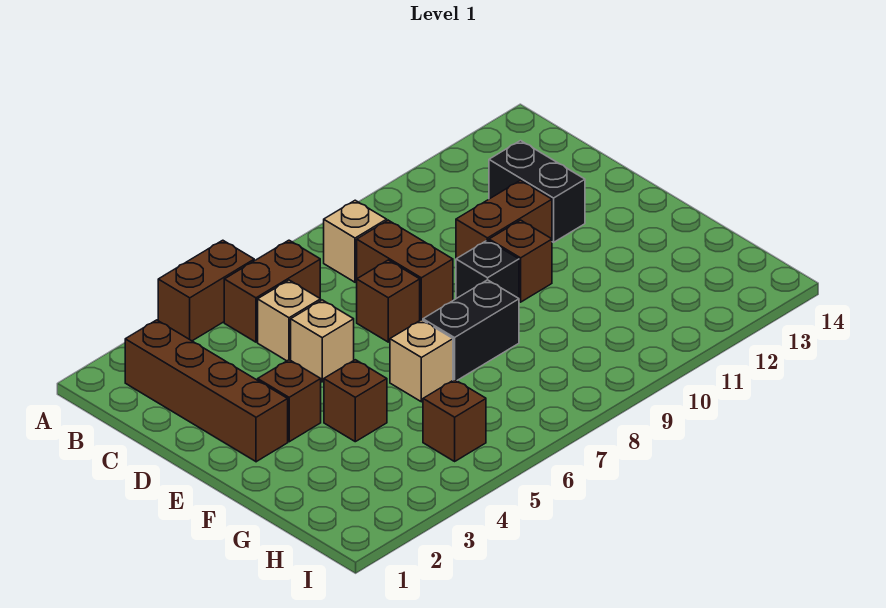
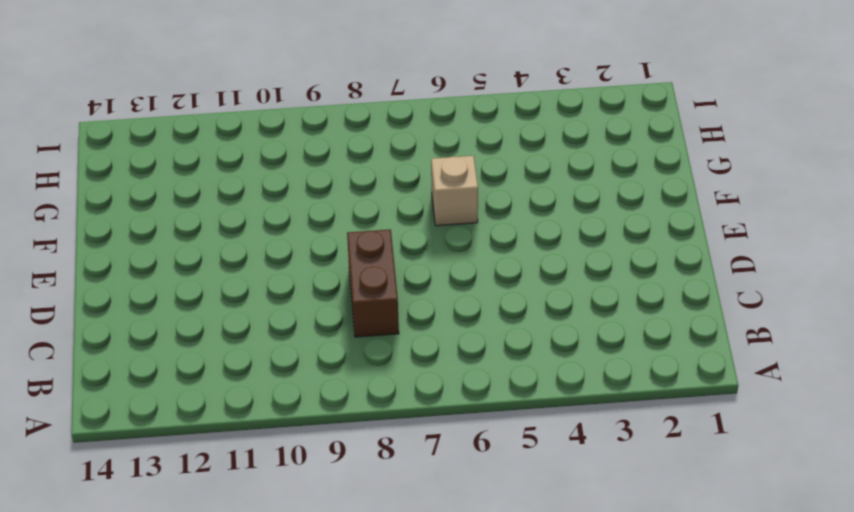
none -> brown 1x2 brick [158,240,254,341]
none -> brown 1x4 brick [125,320,288,462]
none -> brown 1x2 brick [224,240,320,342]

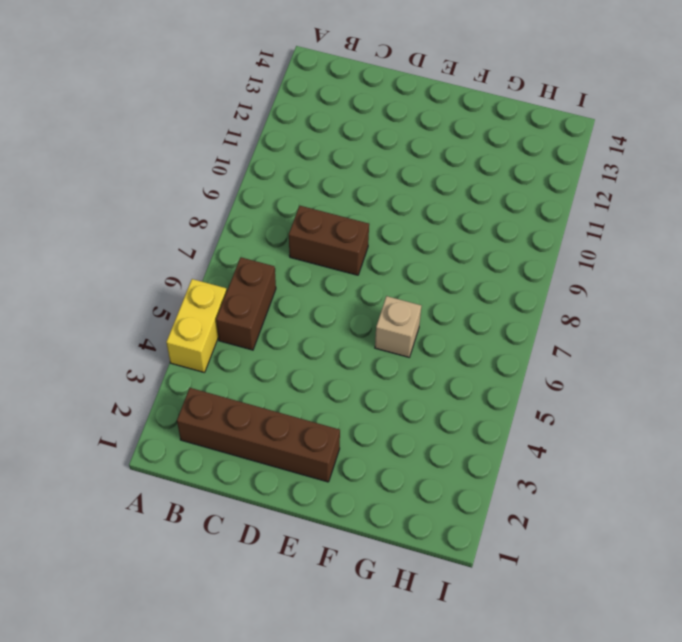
yellow 1x2 brick [166,279,227,373] -> brown 1x2 brick [158,240,254,341]
none -> tan 1x1 brick [324,200,387,282]
none -> tan 1x1 brick [258,280,321,361]
none -> black 1x2 brick [489,141,585,242]

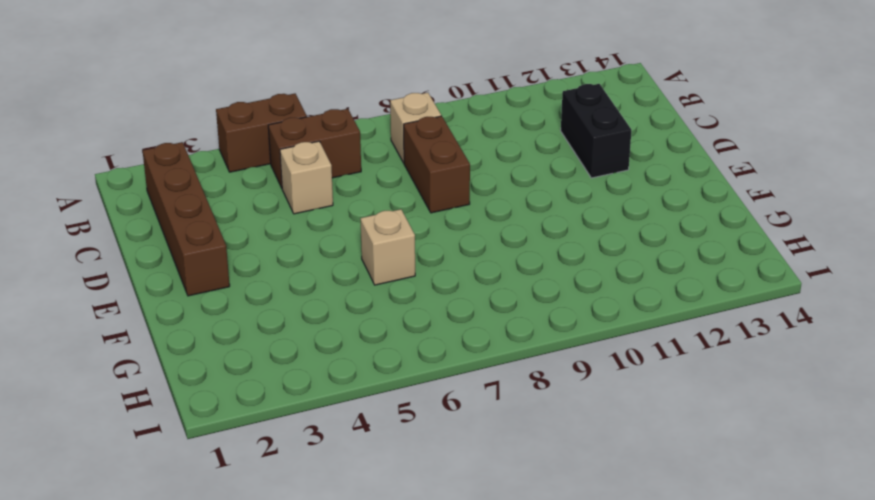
none -> tan 1x1 brick [291,300,354,382]
none -> brown 1x1 brick [357,260,420,342]
none -> brown 1x2 brick [456,180,552,259]

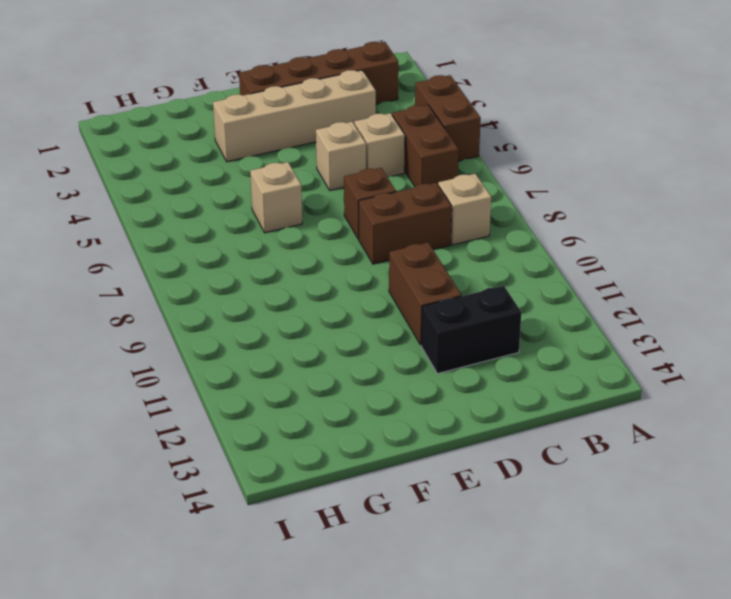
tan 1x4 brick [213,70,376,162] -> brown 1x1 brick [258,360,321,442]
none -> black 1x1 brick [456,240,519,299]
none -> brown 1x1 brick [489,220,552,302]
none -> brown 1x1 brick [324,360,387,442]

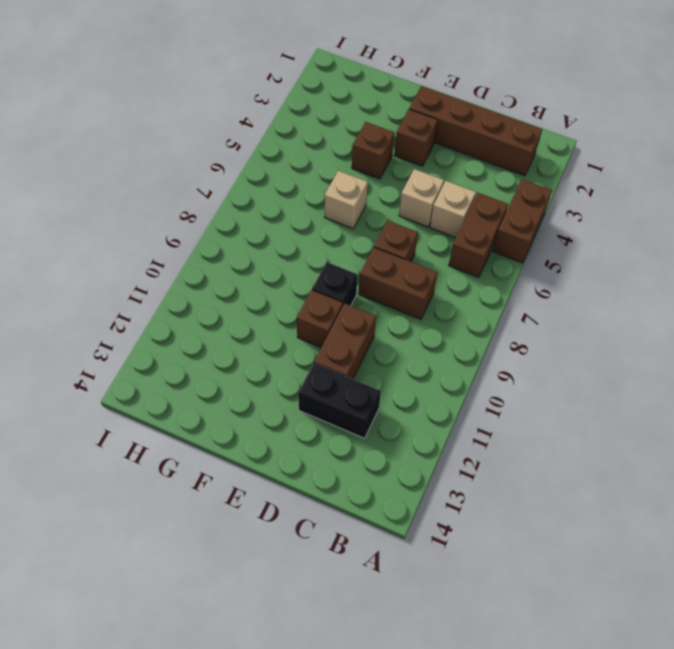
none -> tan 1x1 brick [324,200,387,282]
none -> black 1x2 brick [423,280,519,381]
none -> brown 1x1 brick [423,380,486,461]

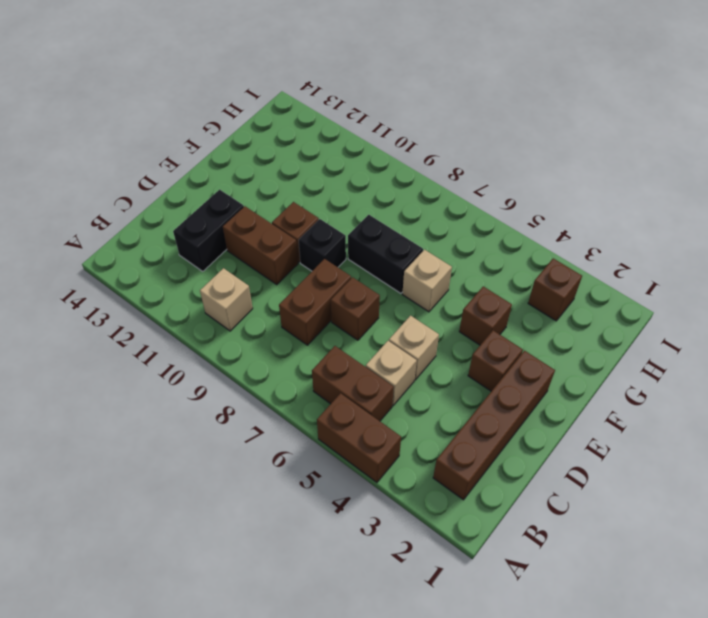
tan 1x1 brick [200,268,253,331] -> tan 1x1 brick moved to [324,200,387,282]
brown 1x1 brick [528,258,582,321] -> brown 1x1 brick moved to [423,380,486,461]

